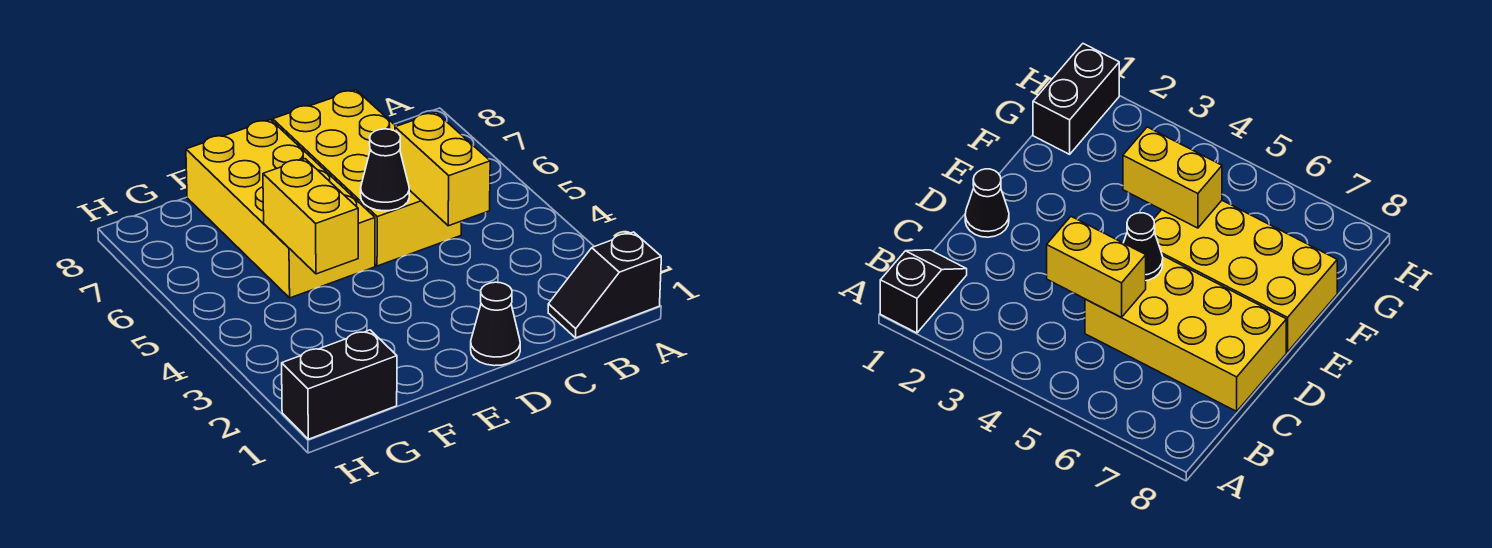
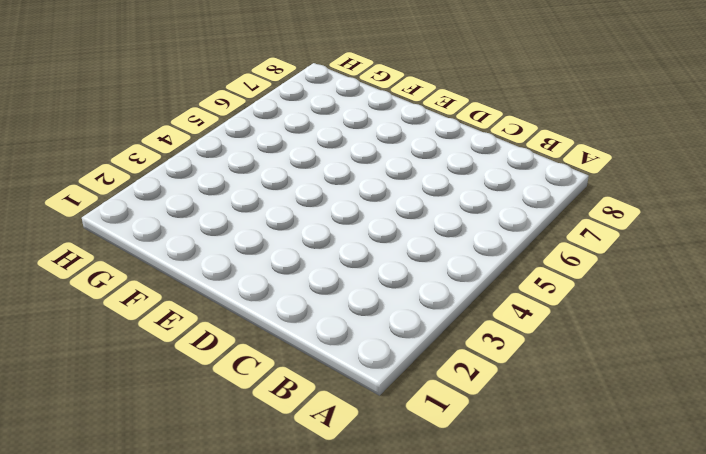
none -> black 1x2 slope [548,232,661,338]
none -> yellow 2x4 brick [273,90,461,266]

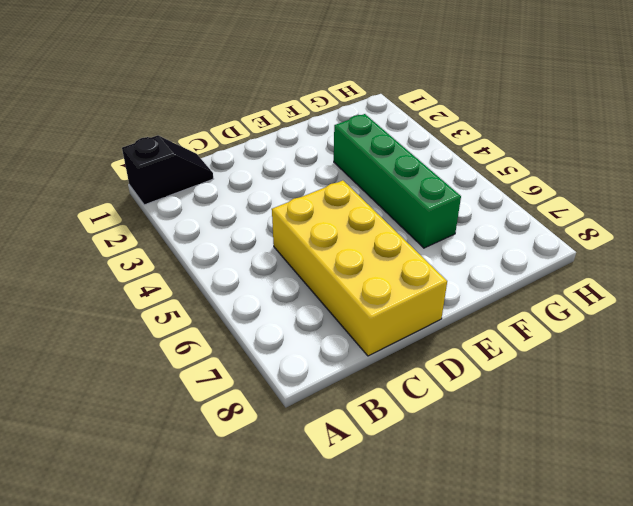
green 1x4 brick [334,114,461,248] -> yellow 2x4 brick [186,120,375,298]
none -> black 1x1 cone [471,282,520,366]
none -> black 1x2 brick [282,330,397,439]

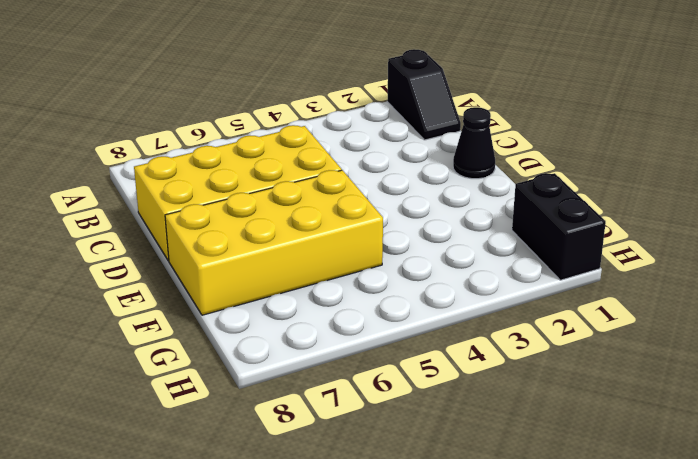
none -> yellow 1x2 brick [395,112,490,226]
none -> black 1x1 cone [361,129,409,211]

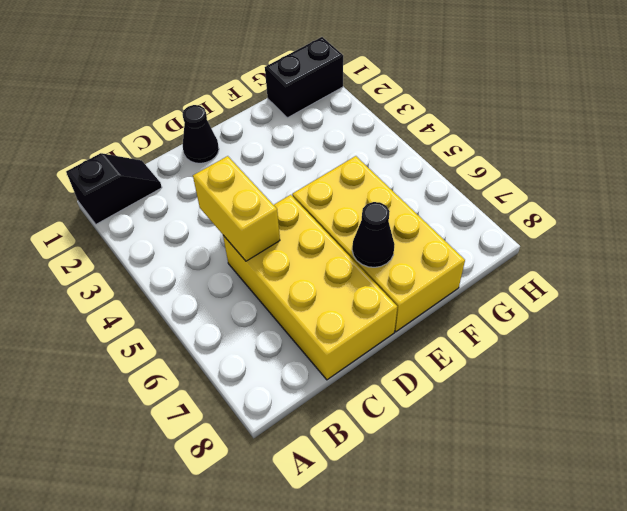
black 1x1 cone [352,202,395,267] -> black 1x1 cone moved to [361,129,409,211]
none -> yellow 1x2 brick [263,159,358,274]

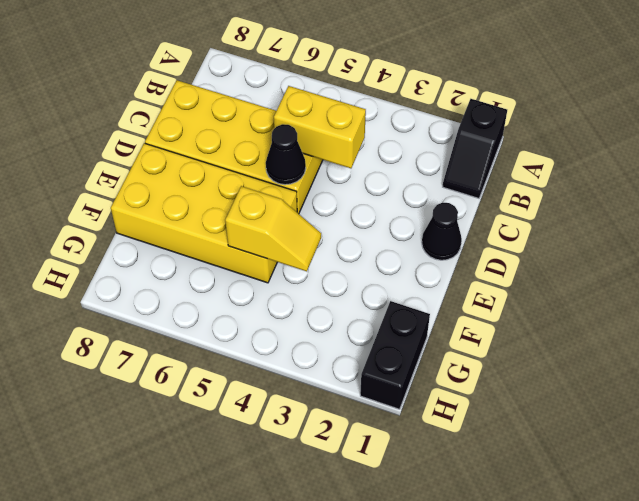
yellow 1x2 slope [225,186,321,271] -> yellow 1x2 brick [263,159,358,274]

